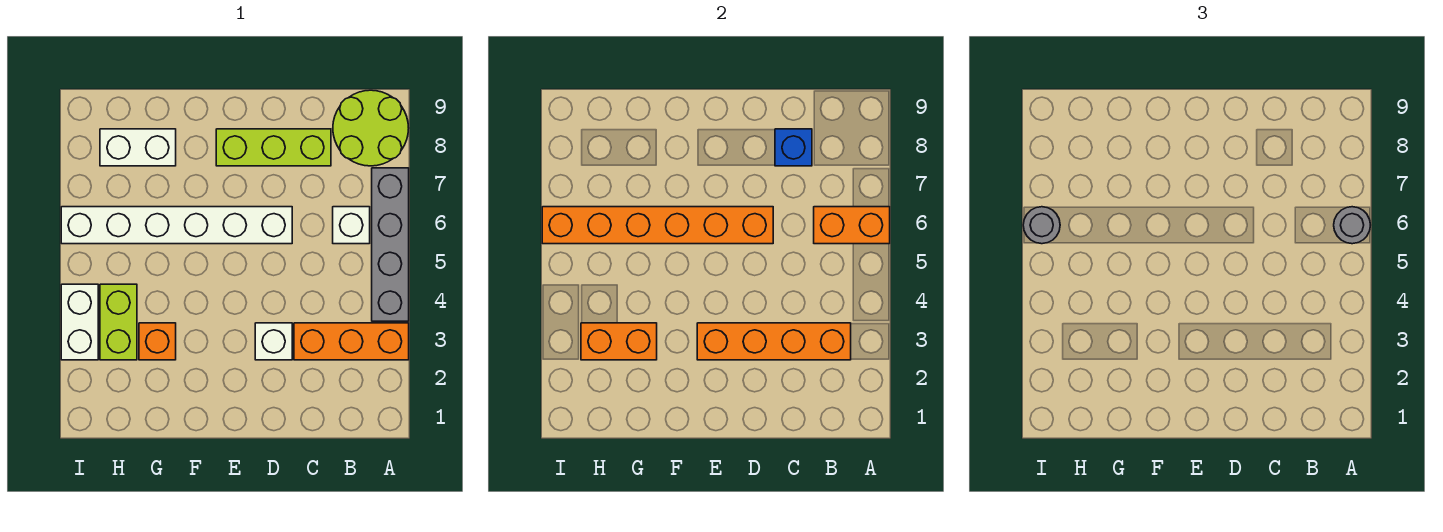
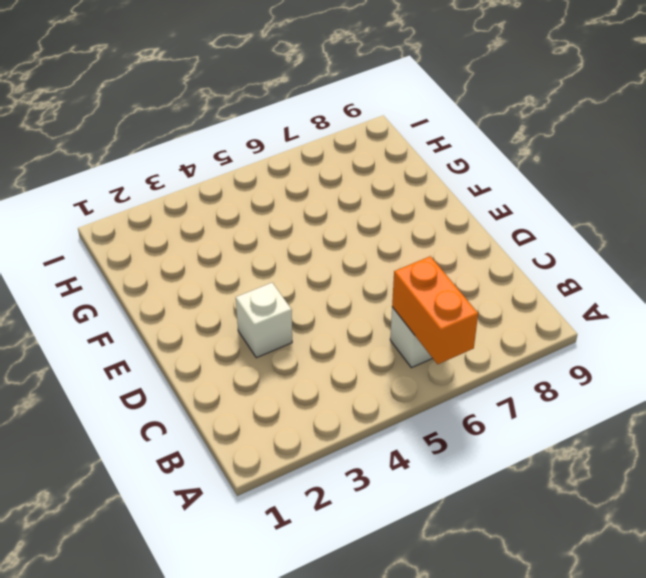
none -> orange 1x3 brick [294,323,409,360]
none -> grey 1x4 brick [372,168,409,321]
none -> lime 2x2 round brick [333,90,409,166]

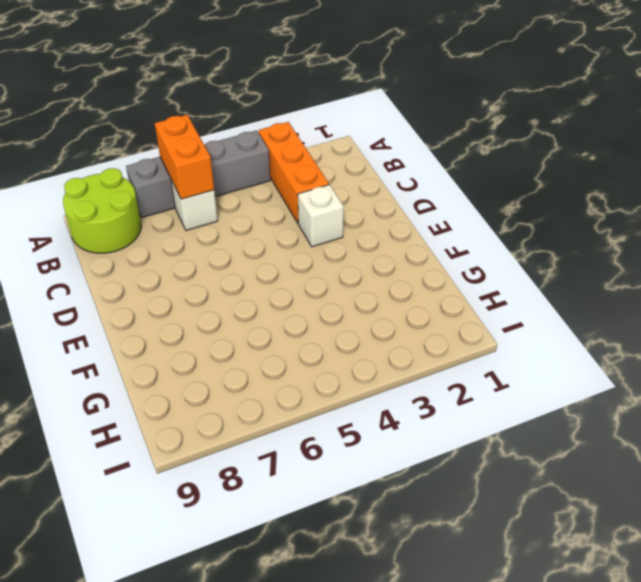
none -> lime 1x3 brick [216,129,331,166]
none -> white 1x6 brick [61,207,292,244]
none -> orange 1x1 brick [139,323,176,360]

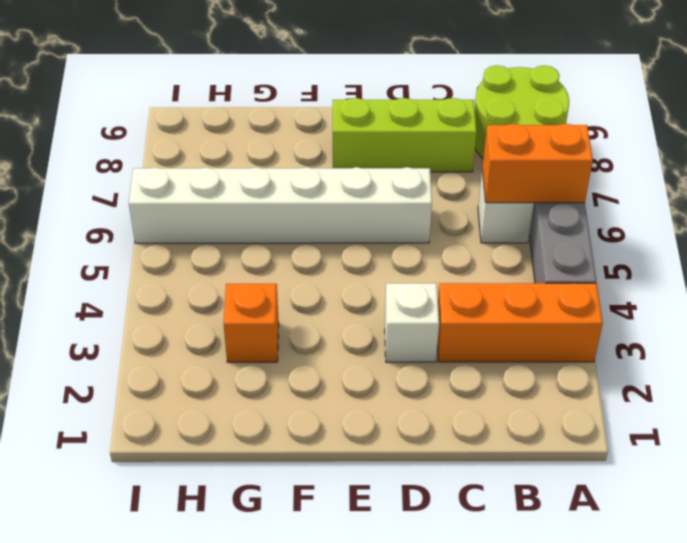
none -> white 1x2 brick [100,129,176,166]
none -> lime 1x2 brick [100,284,137,360]
none -> white 1x2 brick [61,284,98,360]

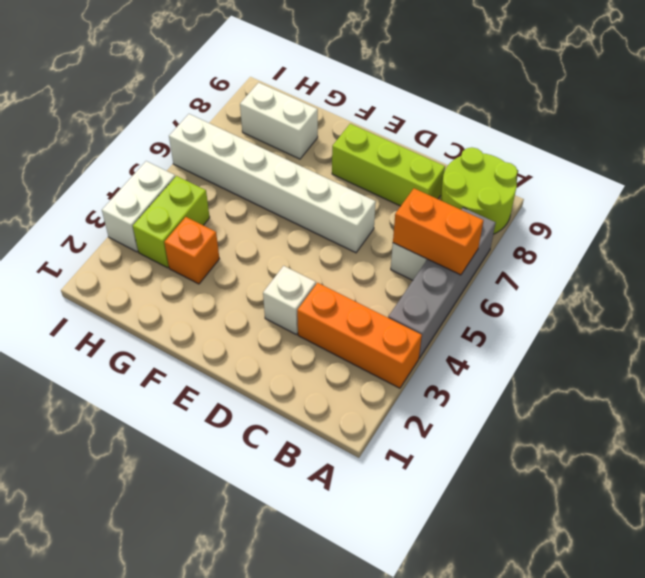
none -> orange 1x4 brick [697,323,851,360]
none -> blue 1x1 brick [775,129,812,166]
none -> orange 1x6 brick [542,207,773,244]

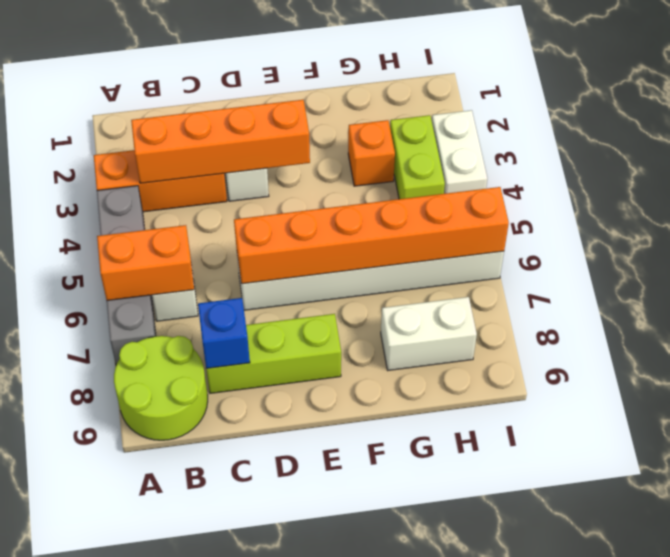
none -> orange 1x2 brick [581,323,657,360]
none -> grey 1x1 round brick [1334,207,1370,244]
none -> grey 1x1 round brick [1023,207,1060,244]

